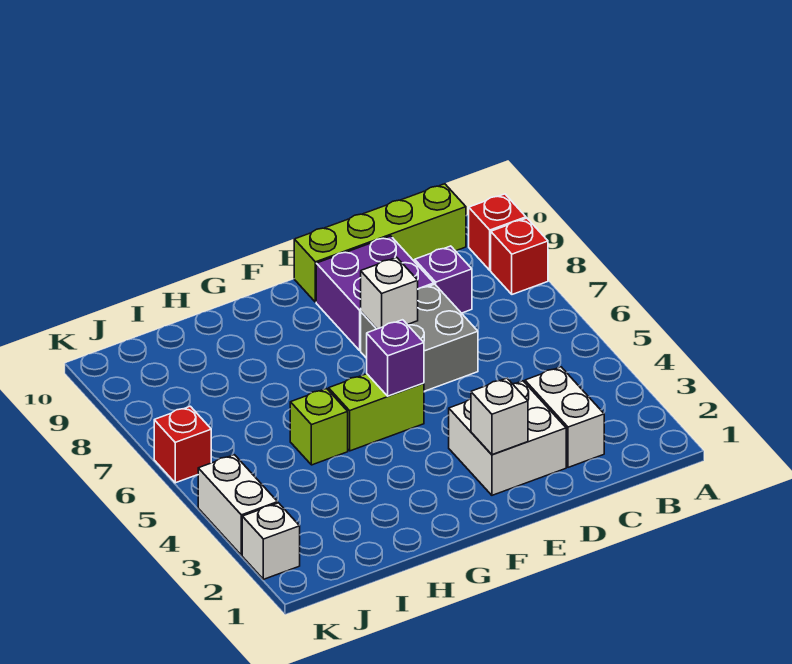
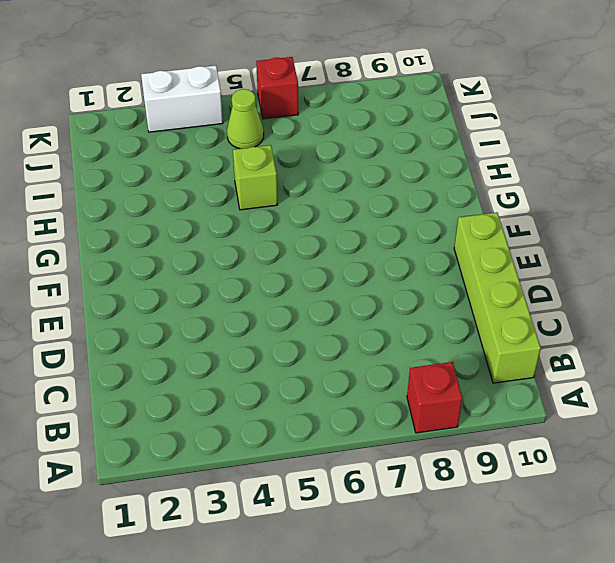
lime 1x1 cone [227,89,264,149] -> none
none -> red 1x1 brick [469,194,526,270]
none -> white 1x2 brick [525,367,604,467]
none -> purple 1x1 brick [415,246,472,313]

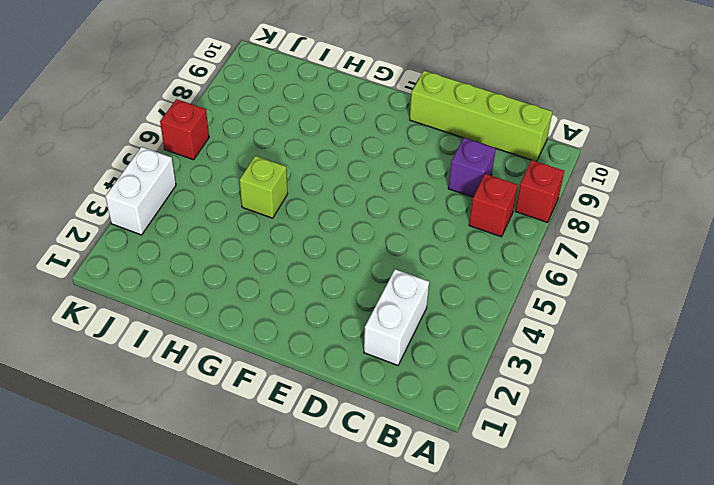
red 1x1 brick [469,174,518,237] -> red 1x1 brick moved to [469,194,526,270]
none -> white 2x2 brick [449,381,566,495]
none -> grey 2x2 brick [361,284,478,391]
none -> purple 2x2 brick [316,236,434,350]

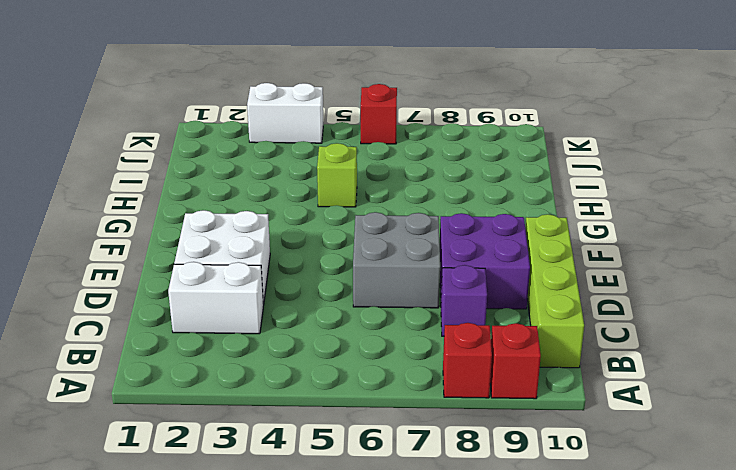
none -> lime 1x2 brick [329,374,424,451]
none -> white 1x1 brick [242,503,300,579]
none -> white 1x1 brick [471,378,528,455]

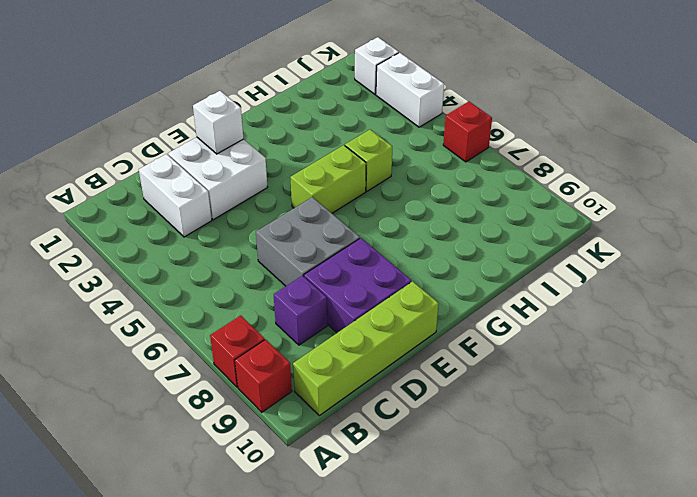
none -> white 1x1 brick [361,257,418,329]
none -> purple 1x1 brick [367,320,424,396]

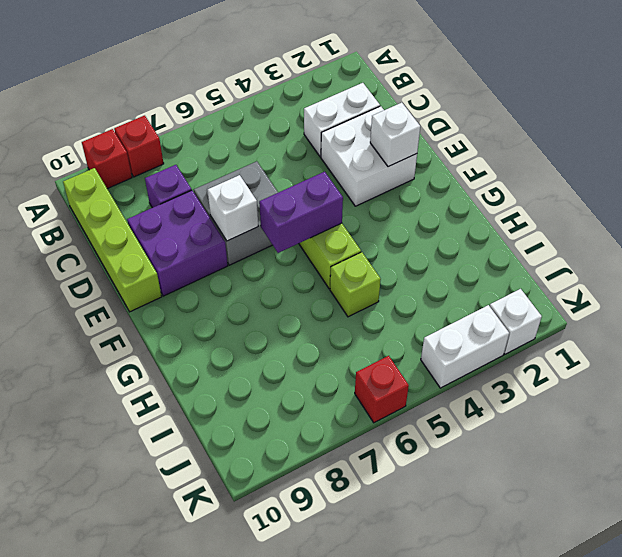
purple 1x2 brick [259,172,343,253] -> purple 1x1 brick [367,320,424,396]

